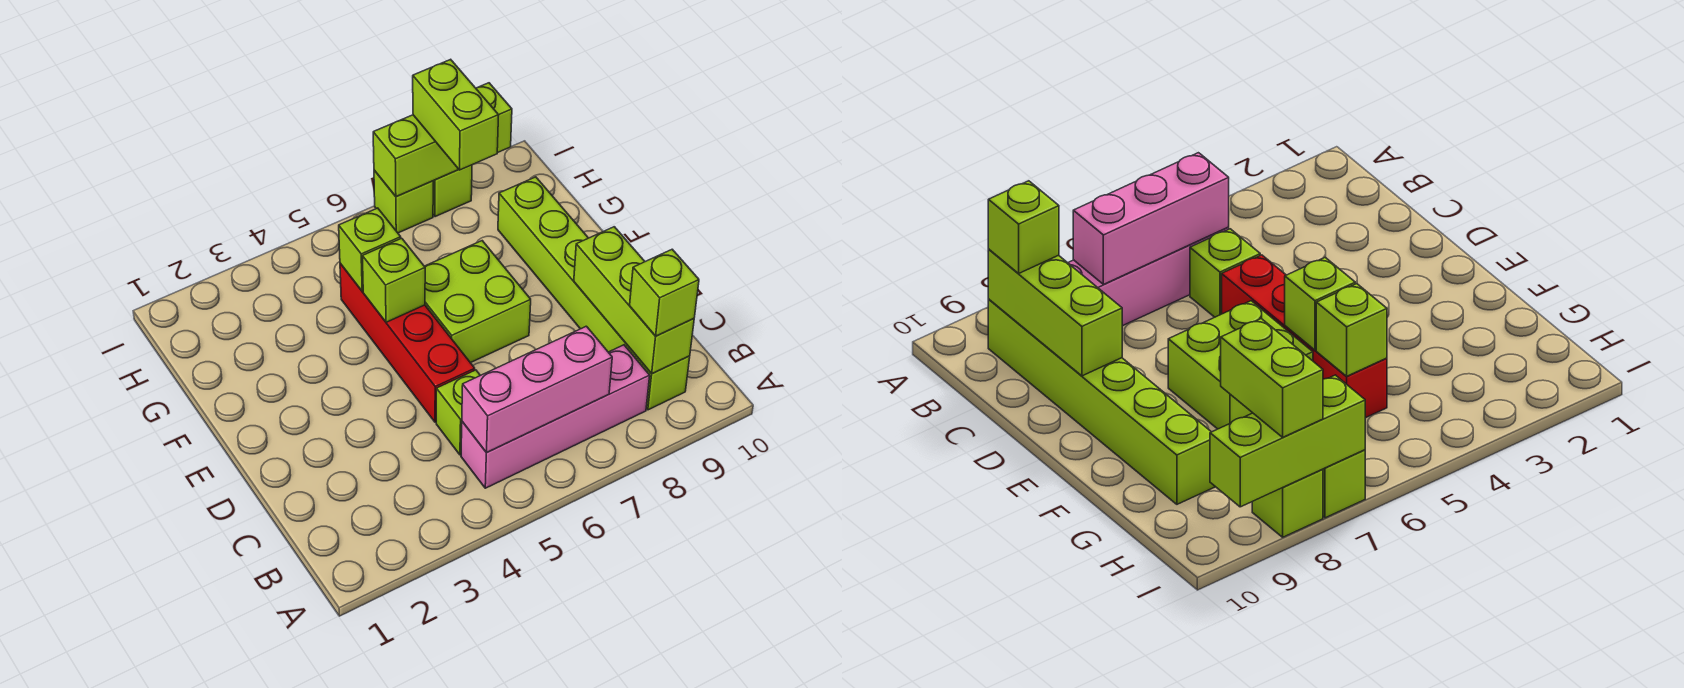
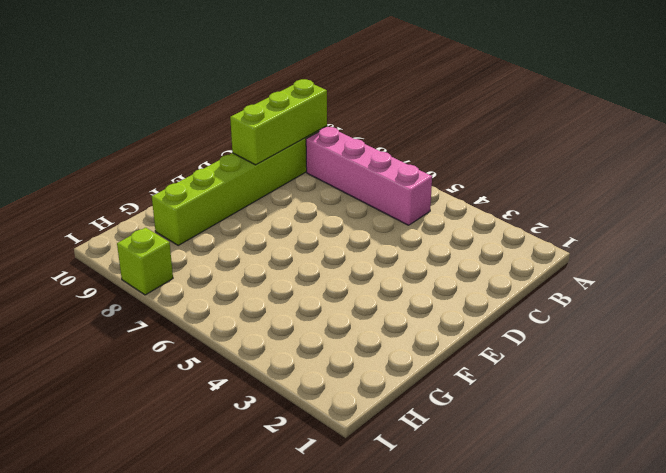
none -> lime 1x1 brick [436,370,480,455]
none -> red 1x4 brick [340,263,475,422]
none -> lime 2x2 brick [424,241,531,363]

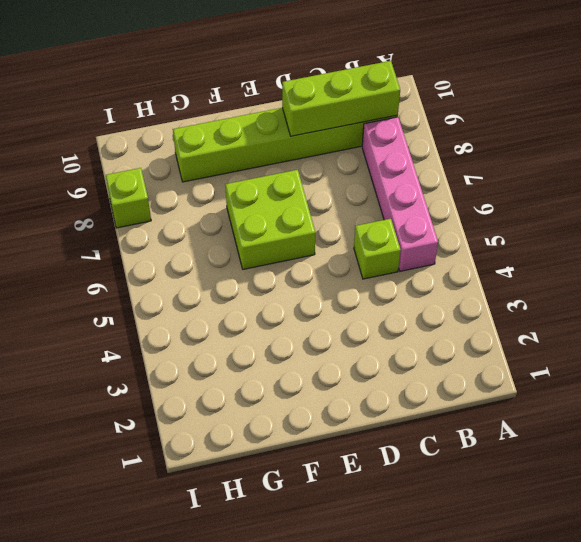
none -> red 1x4 brick [340,263,475,422]
none -> lime 1x1 brick [374,170,433,233]
none -> pink 1x3 brick [462,326,612,453]

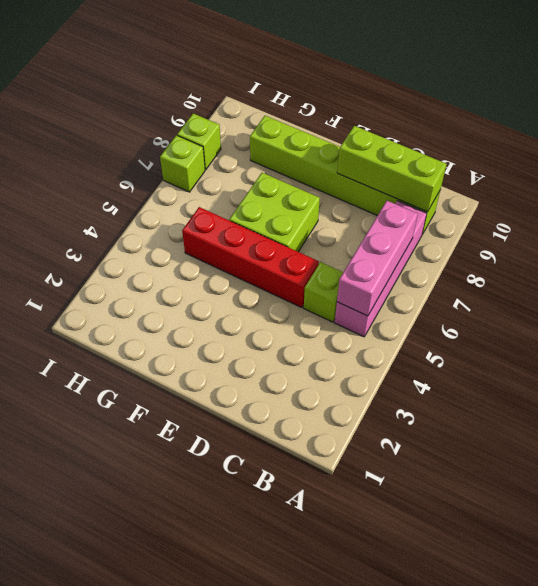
none -> lime 1x1 brick [362,238,425,322]
none -> lime 1x1 brick [339,208,401,291]
none -> lime 1x3 brick [373,83,512,197]

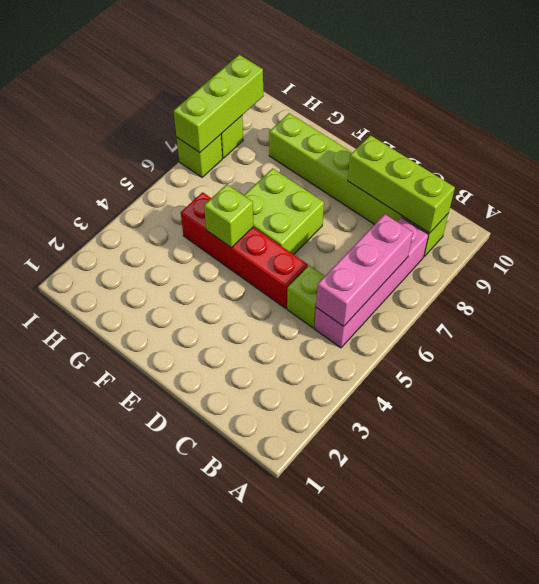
none -> lime 1x1 brick [339,208,401,291]
none -> lime 1x1 brick [630,249,699,336]
none -> lime 1x2 brick [413,59,499,170]

